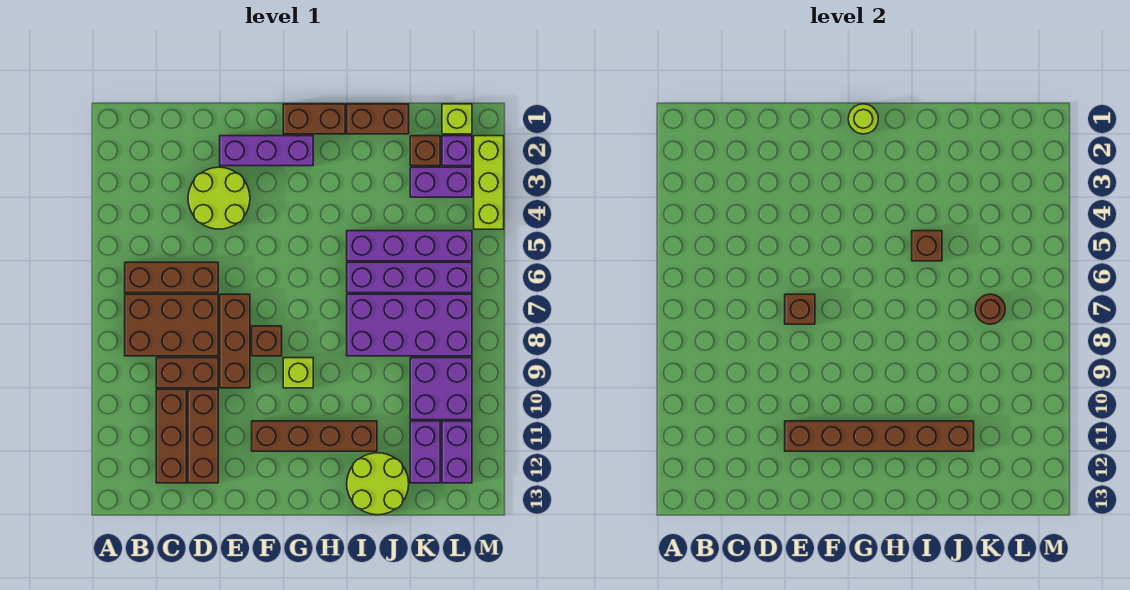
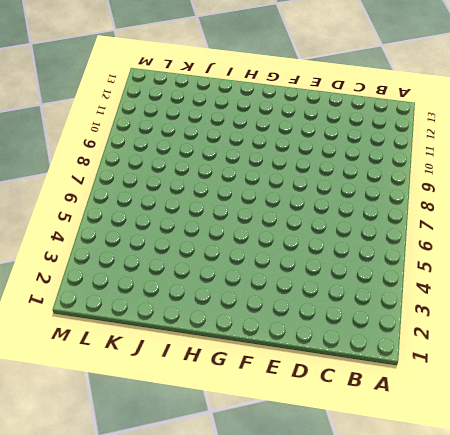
none -> brown 1x3 brick [125,262,218,293]
none -> brown 2x3 brick [125,294,218,356]
none -> brown 1x2 brick [156,358,218,388]
none -> brown 1x3 brick [156,389,187,483]

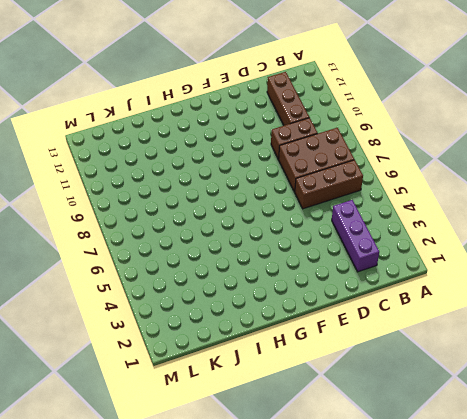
purple 1x3 brick [332,200,379,272] -> purple 1x3 brick turned to [220,136,313,166]
none -> lime 2x2 round brick [188,167,250,229]
none -> brown 1x3 brick [188,389,218,483]
none -> brown 1x3 brick [220,294,250,388]
none -> brown 1x1 brick [252,326,282,356]

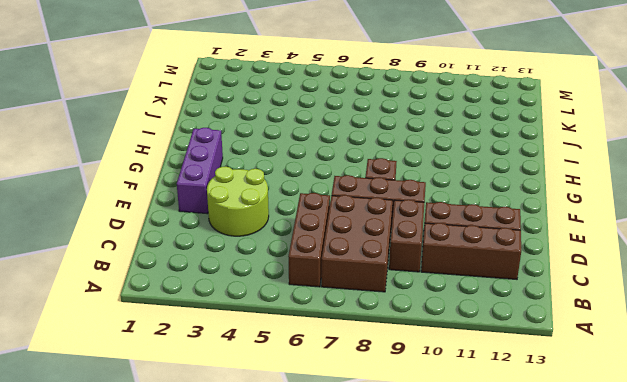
none -> brown 1x4 brick [252,421,377,451]
none -> brown 1x2 brick [283,104,345,134]
none -> lime 1x1 brick [283,358,313,388]
none -> brown 1x2 brick [347,104,409,134]

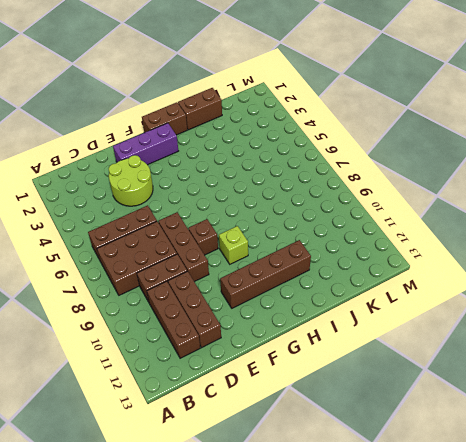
none -> purple 1x4 brick [347,231,472,261]
none -> purple 1x4 brick [347,262,472,293]
none -> purple 2x4 brick [347,294,472,356]
none -> lime 2x2 round brick [347,453,409,515]

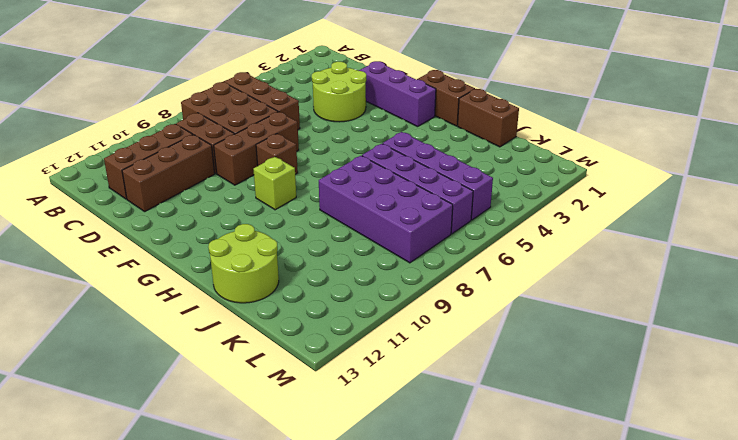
none -> brown 1x4 brick [252,421,377,451]
none -> brown 1x1 brick [410,136,440,166]
none -> purple 1x2 brick [410,167,472,197]
none -> purple 2x2 brick [410,358,472,420]

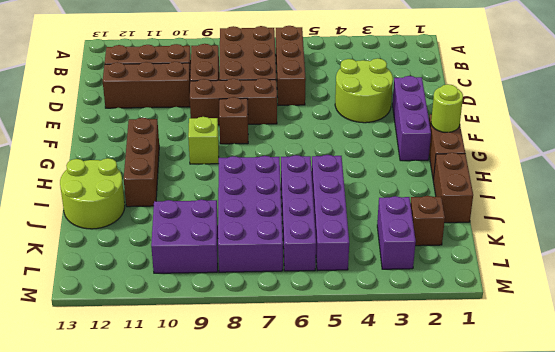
brown 1x3 brick [124,118,159,207] -> brown 1x4 brick [252,421,377,451]
none -> purple 1x2 brick [410,421,440,483]
none -> lime 1x1 brick [442,104,472,134]
none -> purple 1x1 brick [442,136,472,166]
none -> purple 1x2 brick [442,421,472,483]

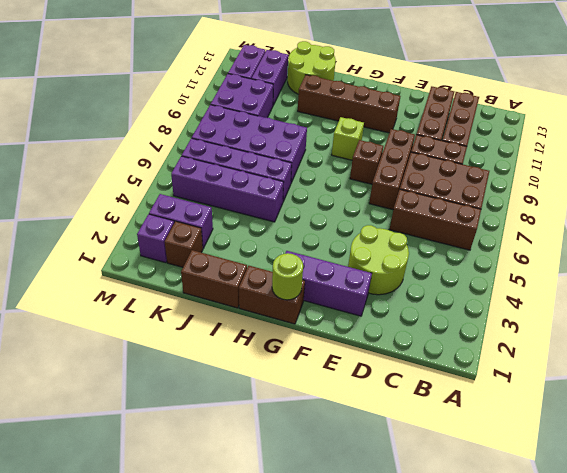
none -> lime 1x1 brick [442,104,472,134]
none -> lime 1x3 brick [474,136,504,229]
none -> brown 1x1 brick [785,294,815,324]
none -> brown 1x6 brick [785,421,974,451]

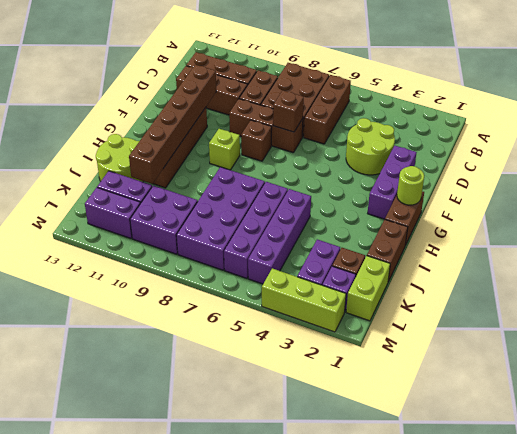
lime 1x2 brick [346,256,390,321] -> lime 1x1 brick [442,104,472,134]
none -> brown 1x1 brick [912,231,942,261]
none -> brown 1x1 round brick [975,294,1005,324]

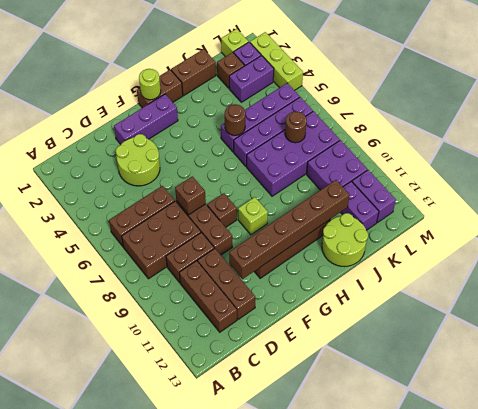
brown 1x1 round brick [225,104,245,135] -> brown 1x1 brick [912,231,942,261]

